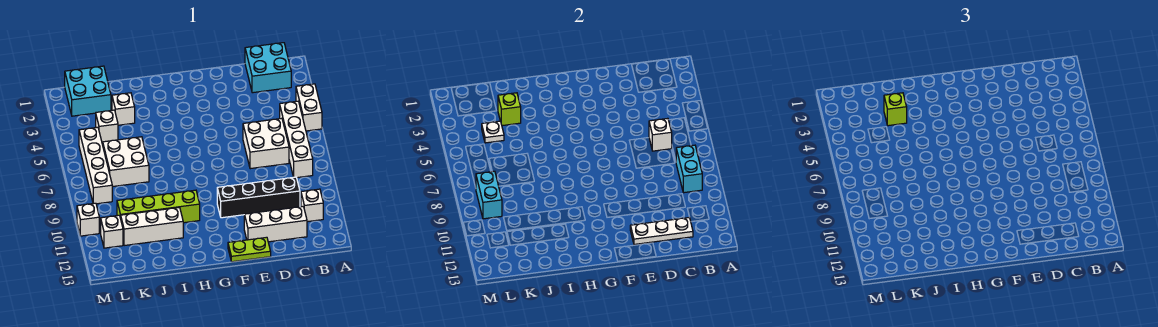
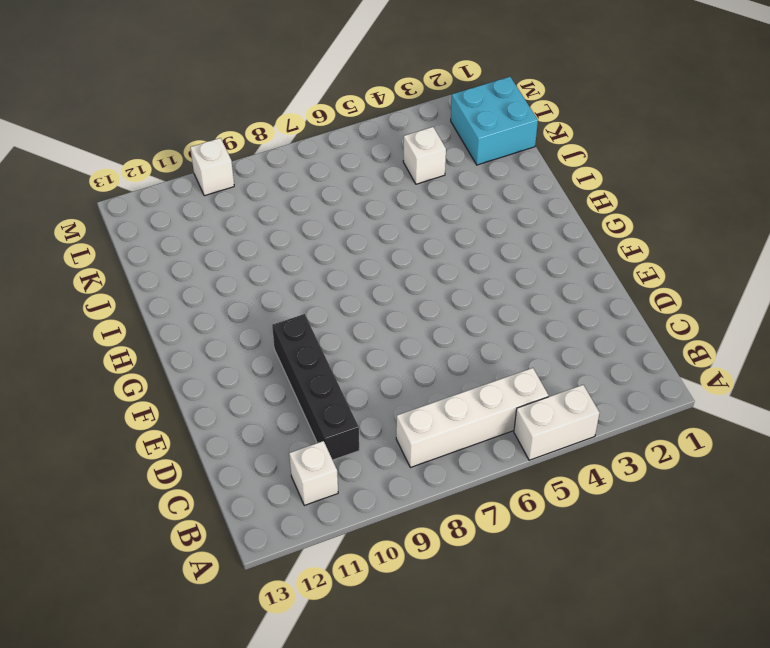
none -> cyan 2x2 brick [245,43,291,93]
none -> white 2x2 brick [243,118,289,169]
none -> white 1x3 brick [244,207,307,242]

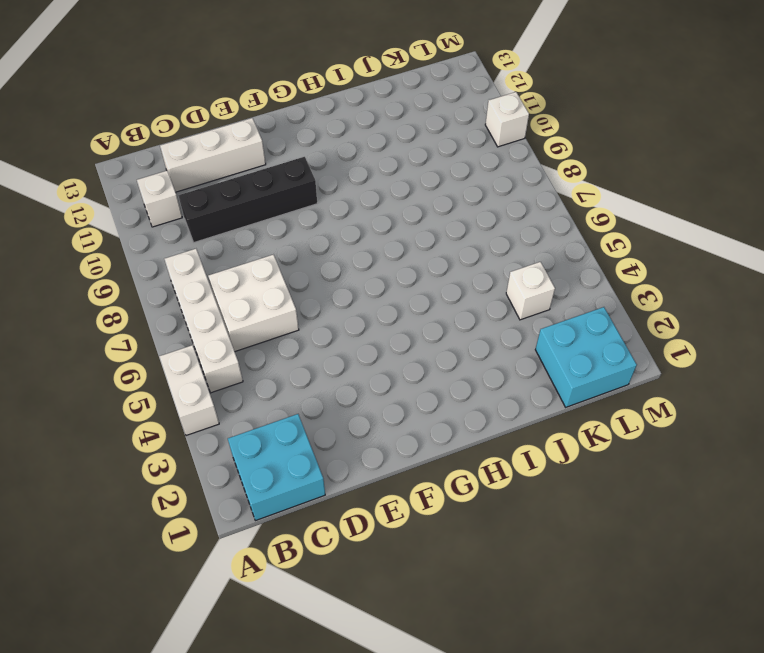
none -> lime 1x2 plate [228,237,271,262]
none -> lime 1x4 brick [117,190,200,223]
none -> white 1x3 brick [121,208,183,246]

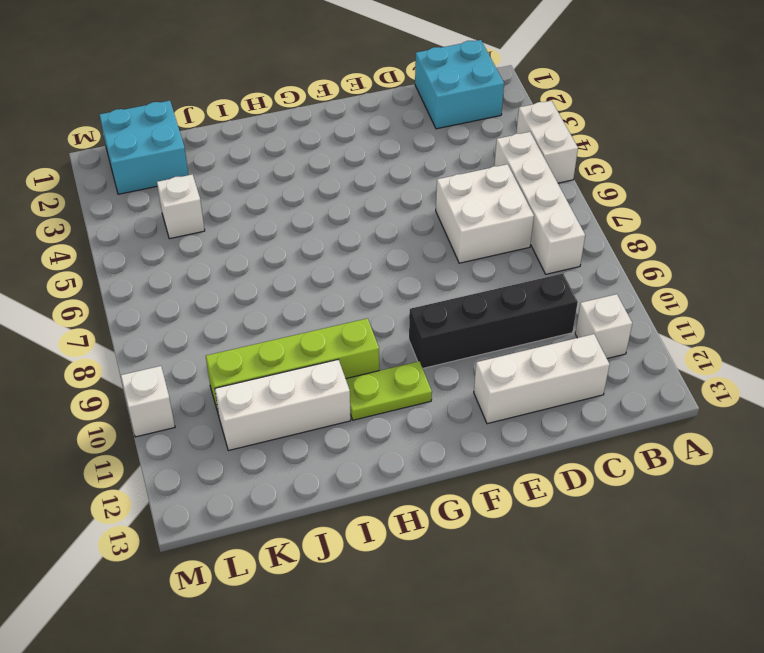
lime 1x2 plate [346,361,432,420] -> lime 1x2 plate moved to [228,237,271,262]
none -> white 1x1 brick [112,93,135,125]
none -> white 2x2 brick [103,137,149,187]
none -> white 1x4 brick [79,127,112,204]

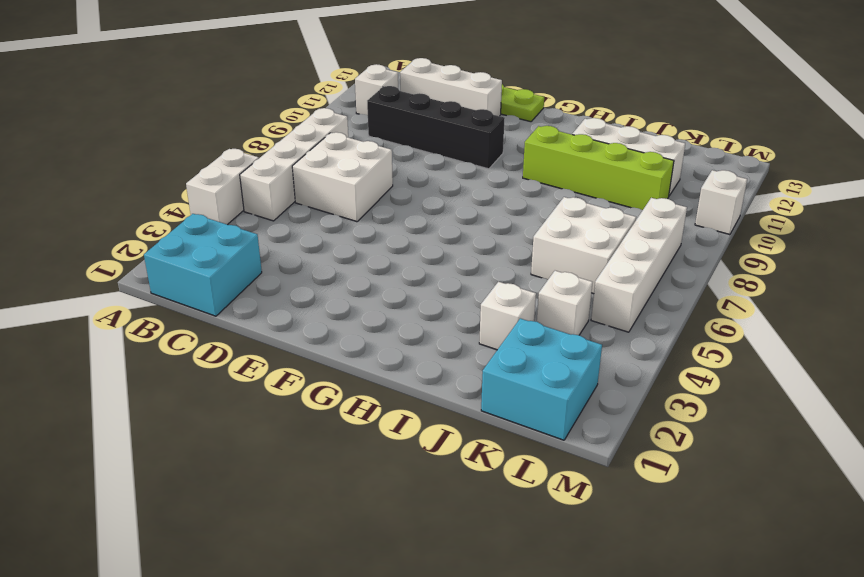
none -> white 1x1 brick [101,215,123,248]
none -> cyan 1x2 brick [676,145,702,193]
none -> white 1x1 brick [649,118,672,151]

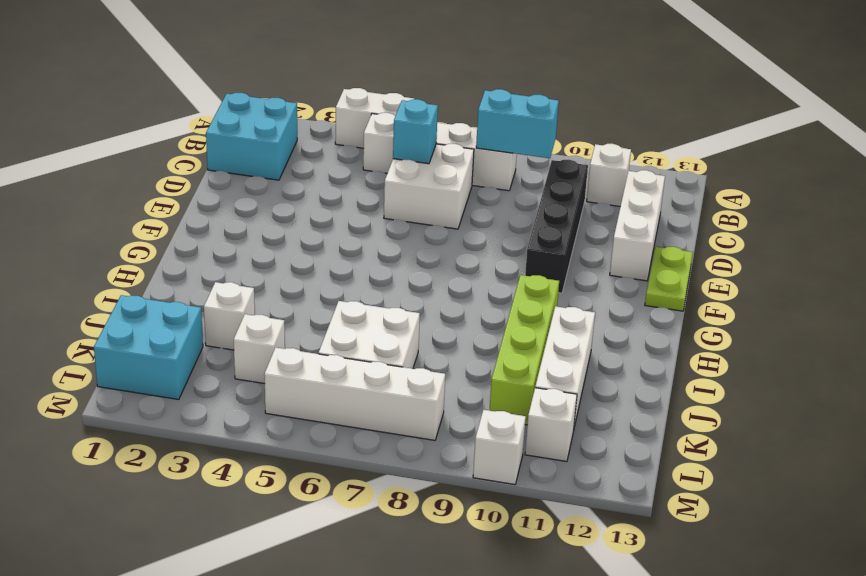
cyan 1x1 brick [393,99,438,164] -> white 1x1 brick [649,118,672,151]
none -> white 1x3 plate [630,217,693,244]
none -> lime 1x1 brick [498,93,521,126]
none -> white 1x1 plate [482,121,504,143]

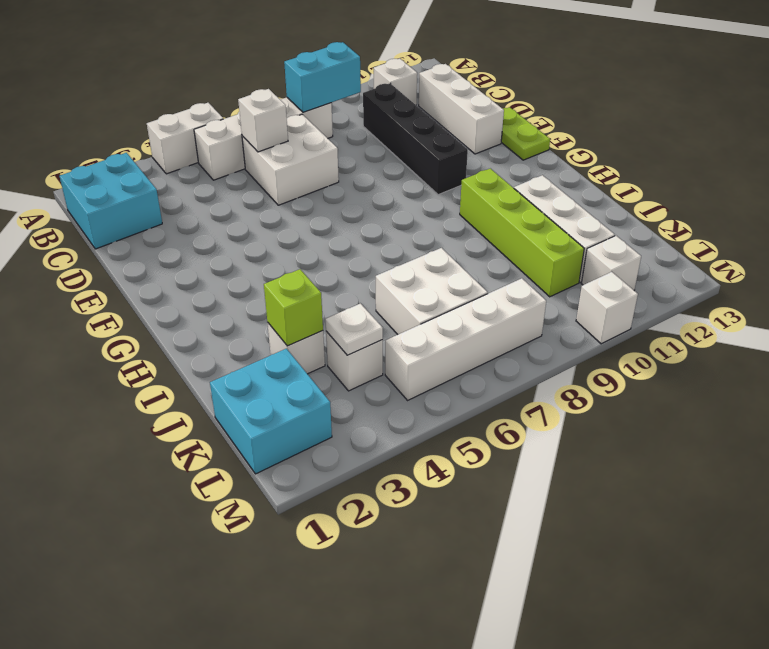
none -> white 1x3 plate [630,217,693,244]
none -> cyan 1x2 brick [476,171,502,219]
none -> lime 1x1 brick [884,93,907,126]

